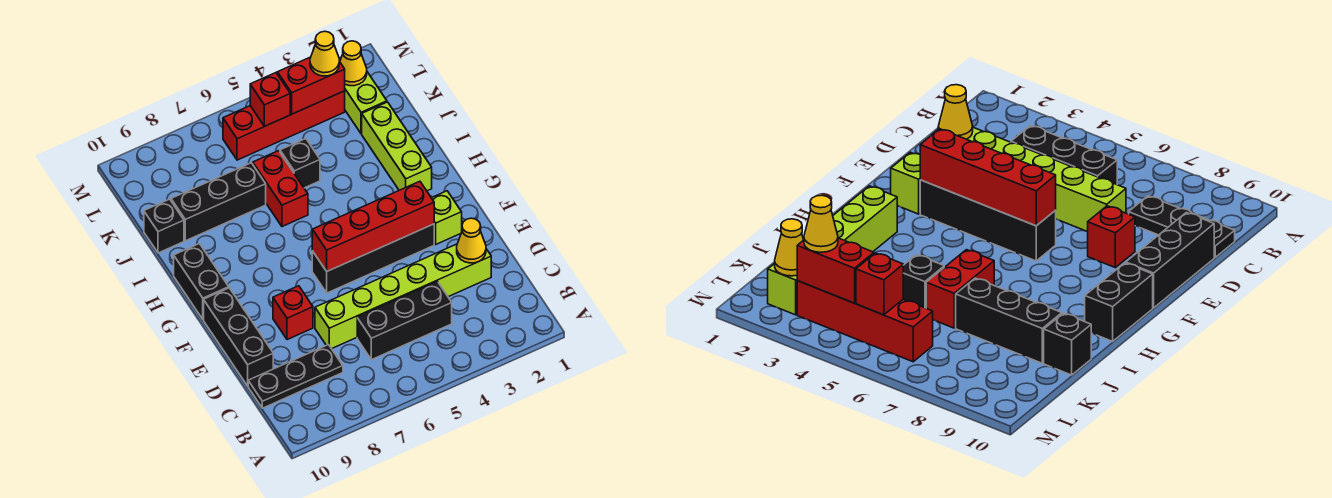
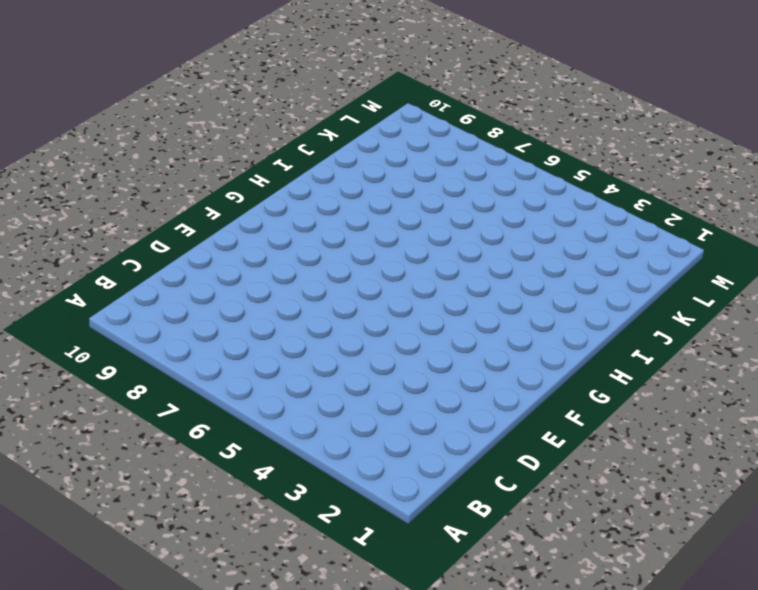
none -> black 1x3 brick [357,282,452,360]
none -> black 1x3 plate [248,345,343,408]
none -> lime 1x6 brick [315,244,491,349]

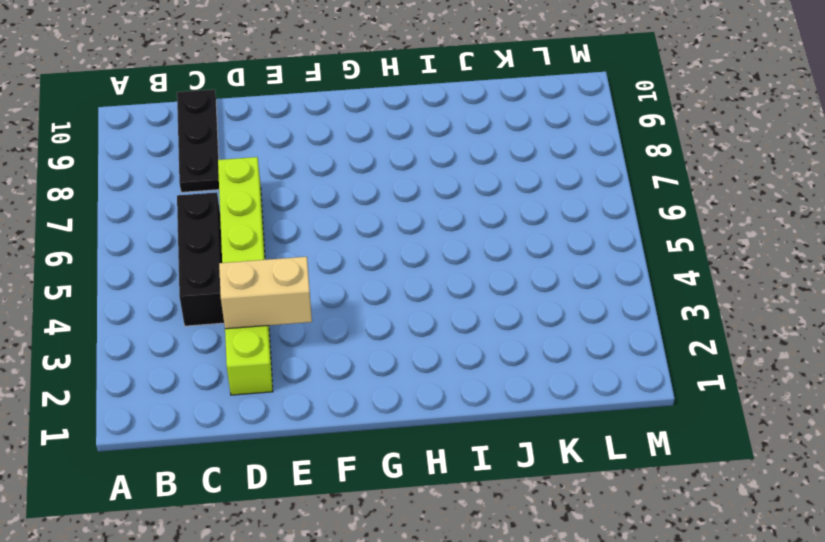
tan 1x2 brick [219,257,312,329] -> none
none -> black 1x3 brick [204,288,273,386]
none -> red 1x1 brick [273,286,313,340]
none -> lime 1x1 brick [432,191,462,244]

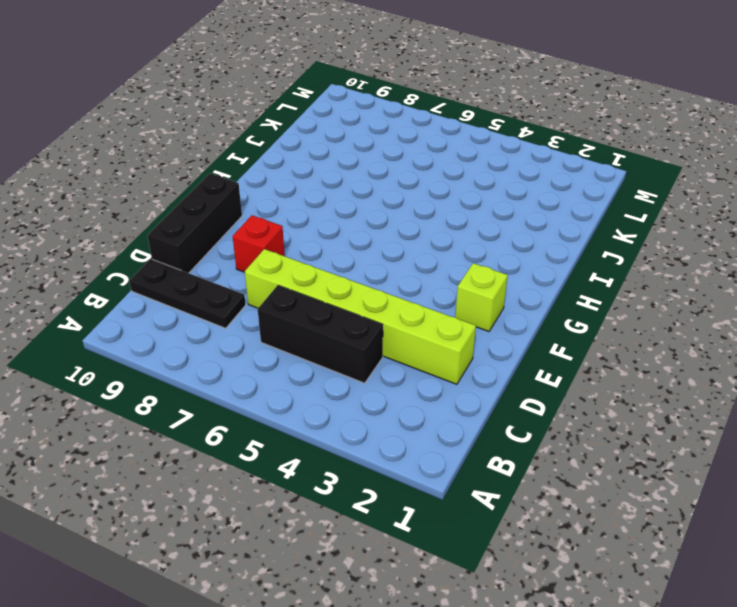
none -> black 1x4 brick [312,224,434,293]
none -> black 1x2 brick [174,244,229,319]
none -> lime 1x3 brick [362,102,432,191]

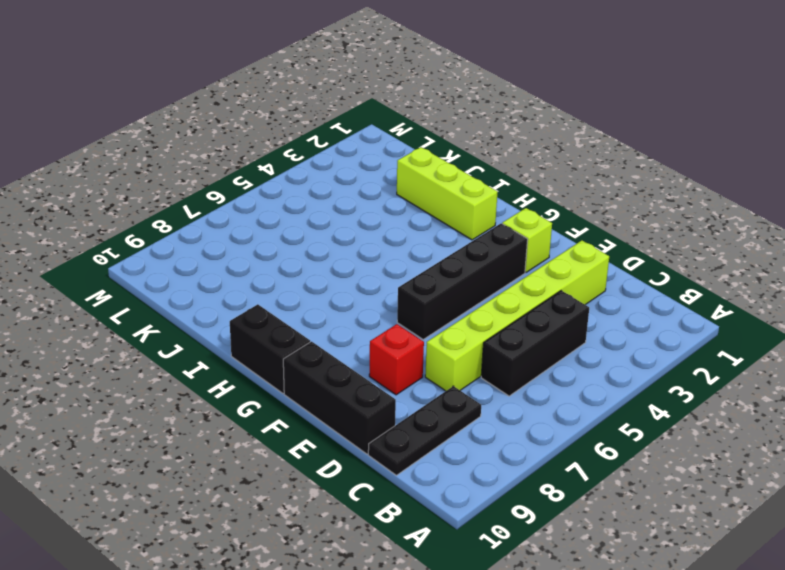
none -> red 1x2 brick [253,151,308,227]
none -> black 1x1 brick [280,139,320,188]
none -> black 1x3 brick [171,163,266,241]

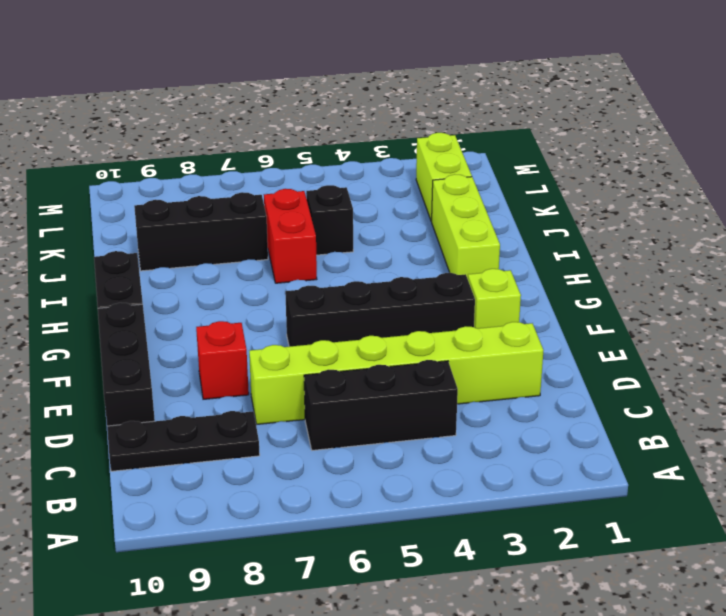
none -> black 1x1 brick [144,199,184,253]
none -> red 1x4 brick [223,91,345,160]
none -> yellow 1x1 cone [457,218,486,263]

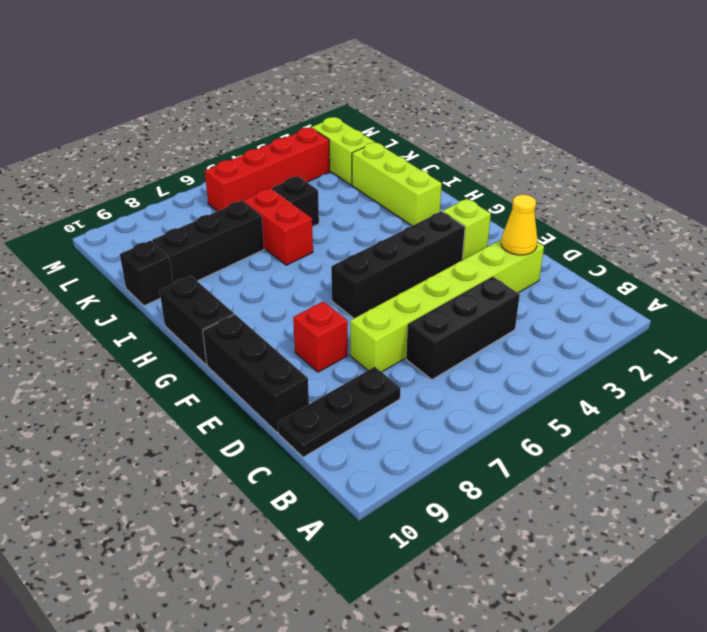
none -> red 1x4 brick [312,181,434,271]
none -> yellow 1x1 cone [340,41,367,86]
none -> red 1x2 brick [277,57,345,114]

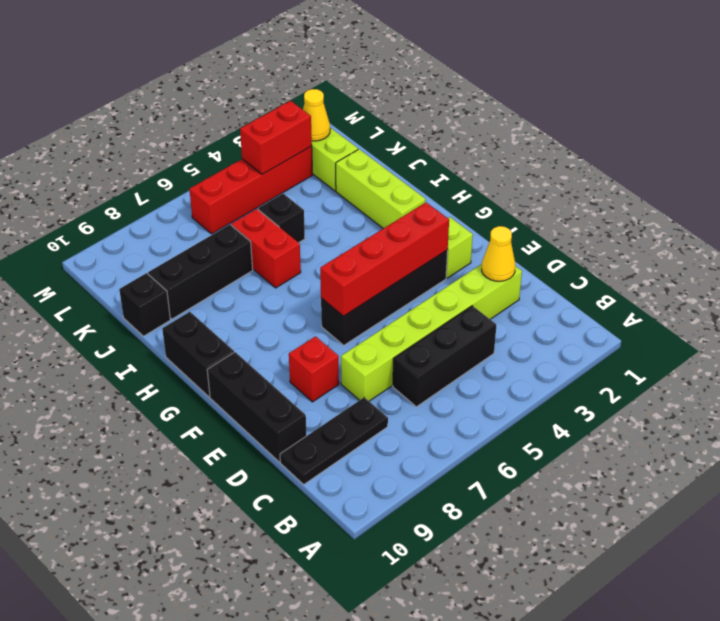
none -> red 1x1 brick [250,73,290,126]
none -> yellow 1x1 cone [310,31,339,76]

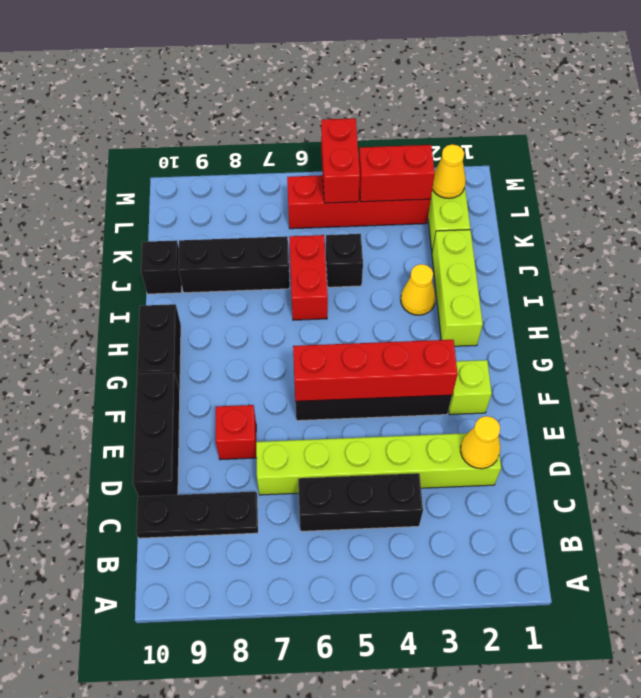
yellow 1x1 cone [401,264,436,315] -> yellow 1x1 cone moved to [310,31,339,76]
red 1x2 brick [321,118,360,203] -> red 1x1 brick [250,73,290,126]

